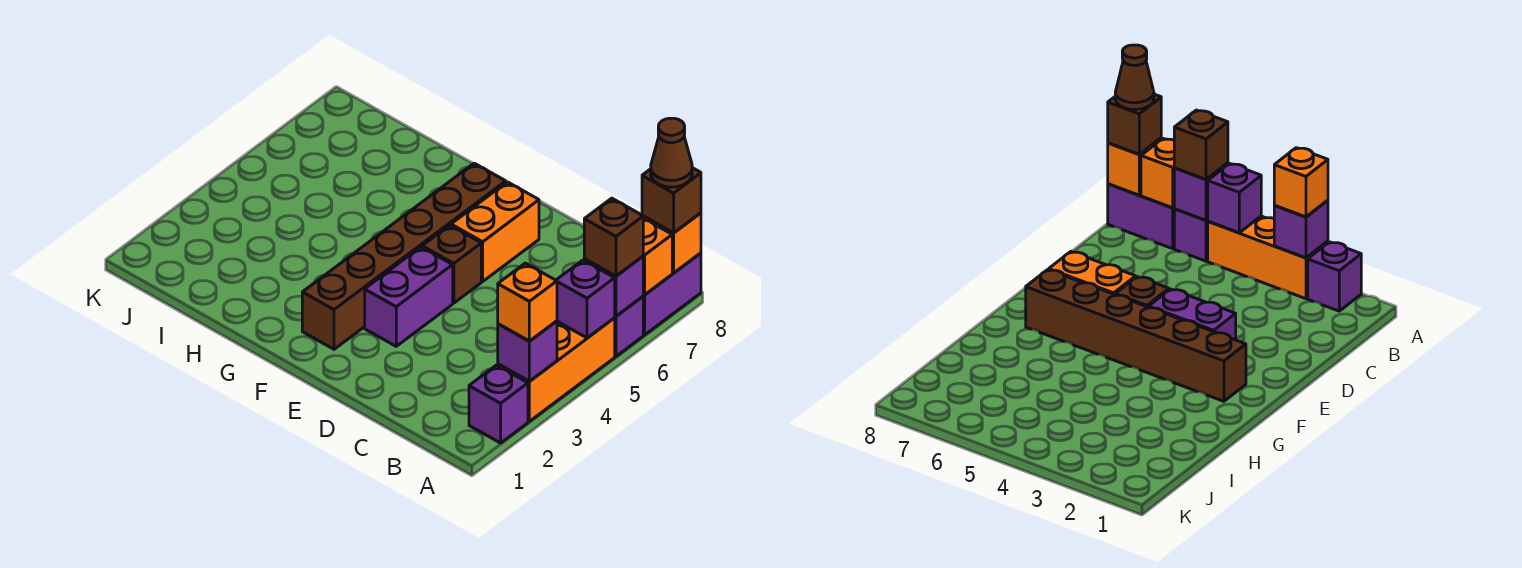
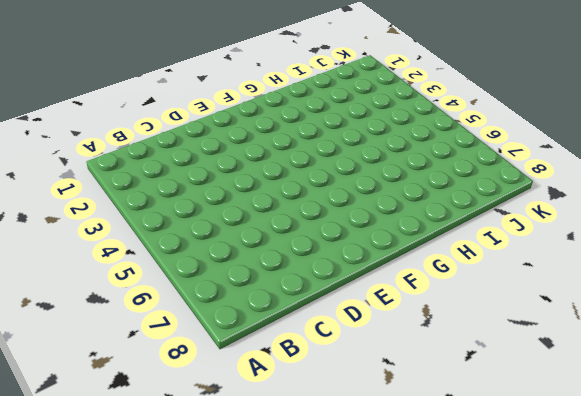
none -> purple 1x1 brick [469,365,528,443]
none -> orange 1x3 brick [498,318,615,421]
none -> purple 1x1 brick [615,297,643,356]

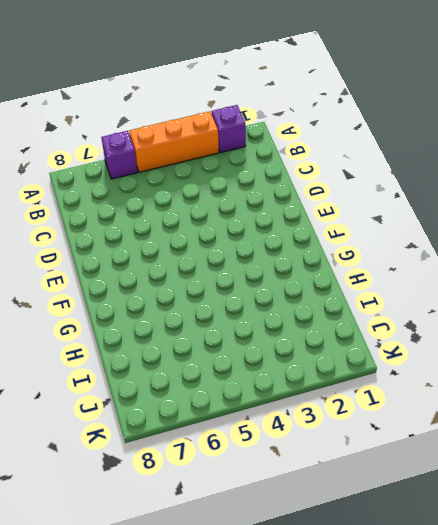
none -> purple 1x2 brick [643,253,701,335]
none -> purple 1x2 brick [365,247,453,346]
none -> brown 1x1 brick [422,225,481,303]

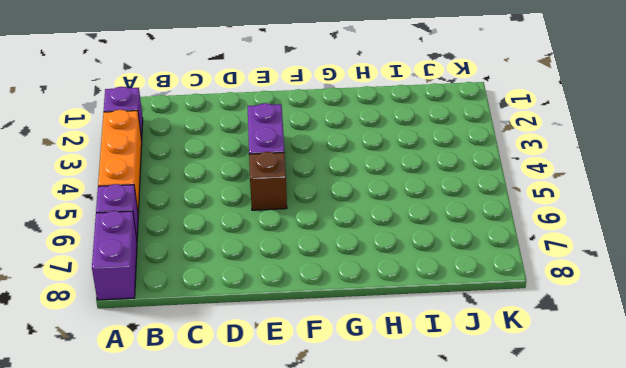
none -> orange 1x2 brick [451,182,539,281]
none -> brown 1x6 brick [302,163,506,349]
none -> purple 1x1 brick [498,321,557,381]

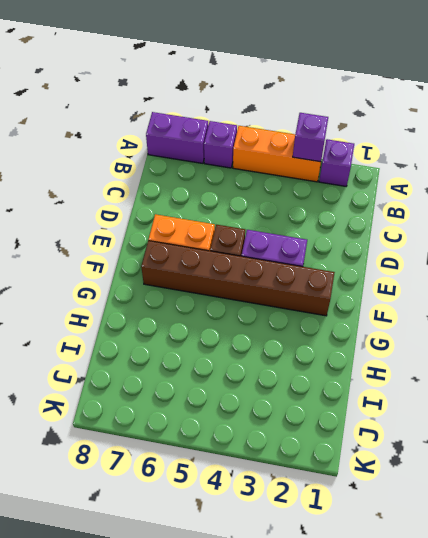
none -> purple 1x1 brick [556,260,615,338]
none -> purple 1x1 brick [584,256,643,316]
none -> orange 1x1 brick [643,218,672,294]

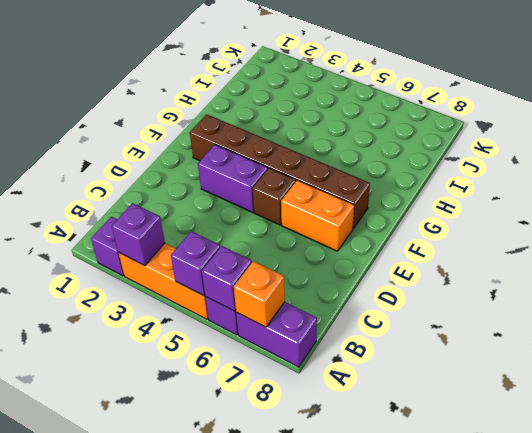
none -> orange 1x1 brick [643,213,701,273]
none -> orange 1x1 brick [498,263,557,341]
none -> brown 1x1 brick [584,198,643,276]

